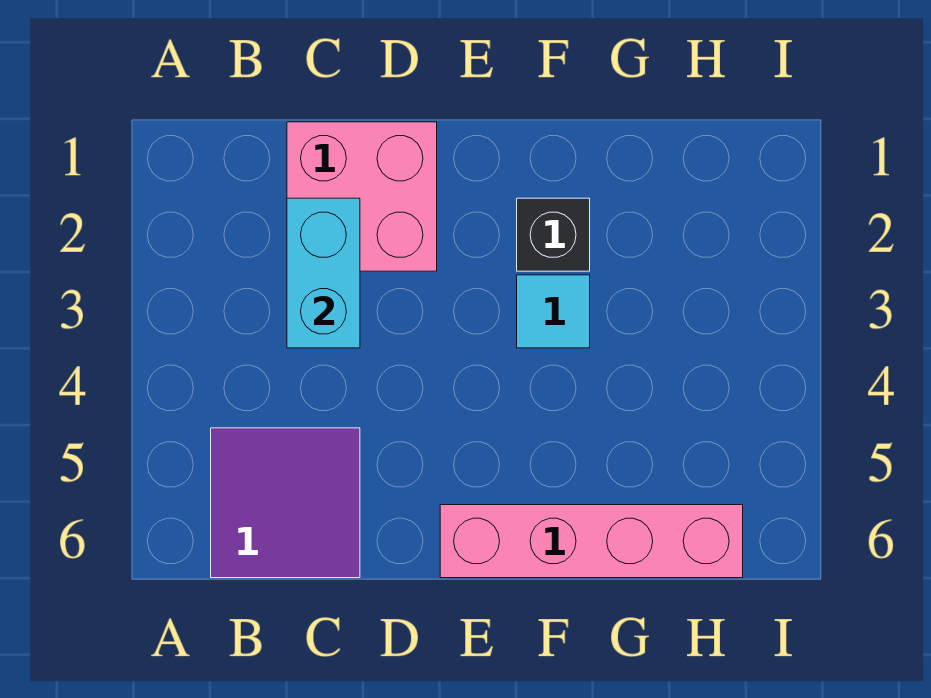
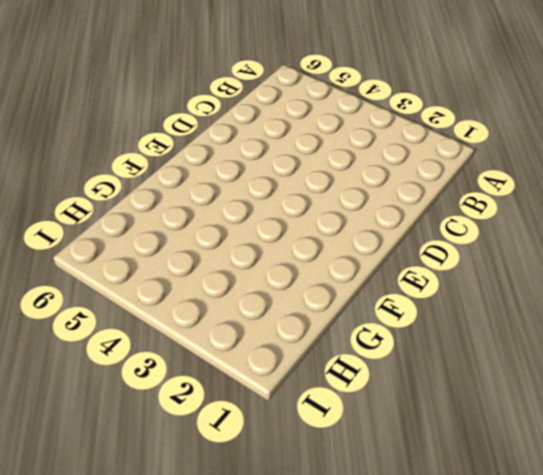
none -> purple 2x2 tile [211,428,360,578]
none -> pink 2x2 brick [287,122,437,271]

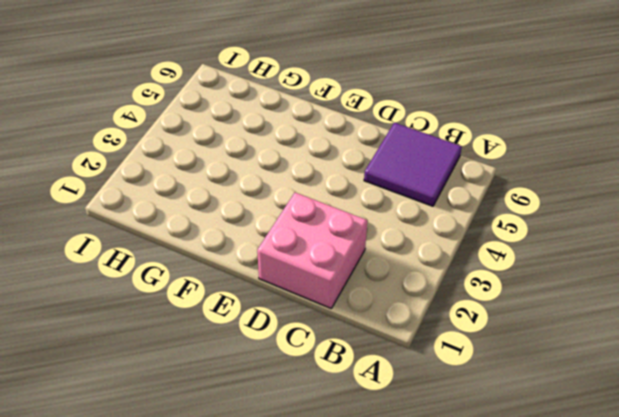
none -> pink 1x4 brick [440,505,743,578]
none -> black 1x1 brick [517,198,590,271]

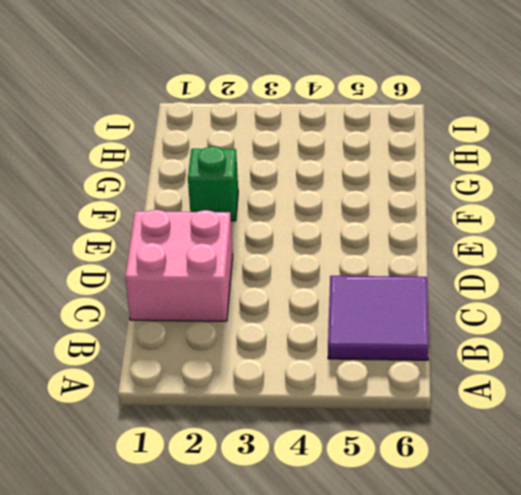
green 1x1 brick [188,147,238,221] -> black 1x1 brick [517,198,590,271]
none -> pink 1x4 brick [440,505,743,578]
none -> cyan 1x1 tile [517,275,590,348]

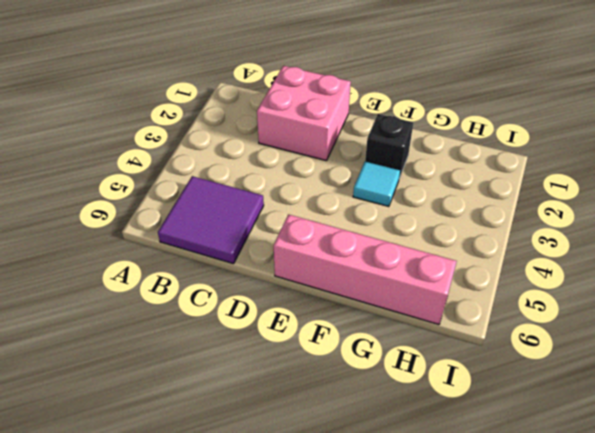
none -> cyan 1x2 brick [287,198,360,348]

